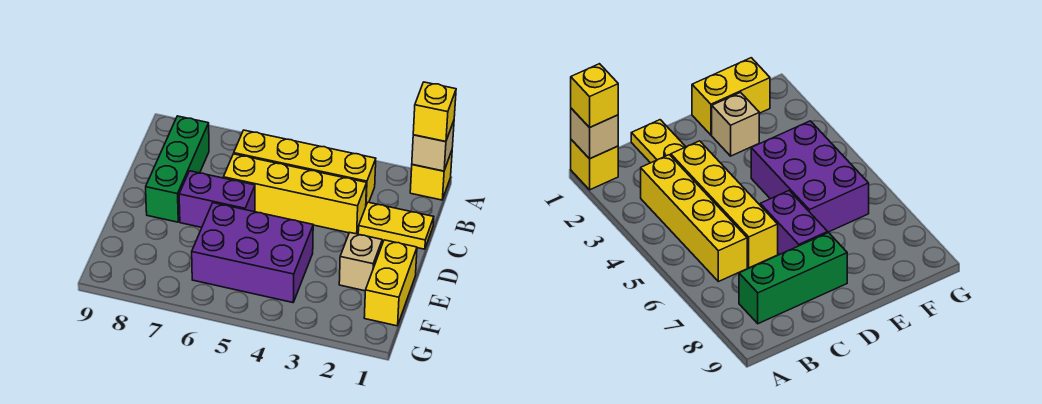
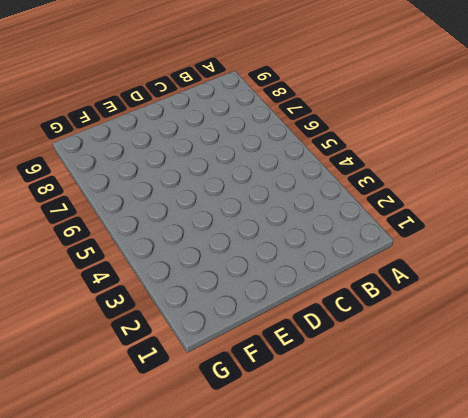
none -> yellow 1x1 brick [410,151,452,200]
none -> yellow 1x4 brick [234,130,376,205]

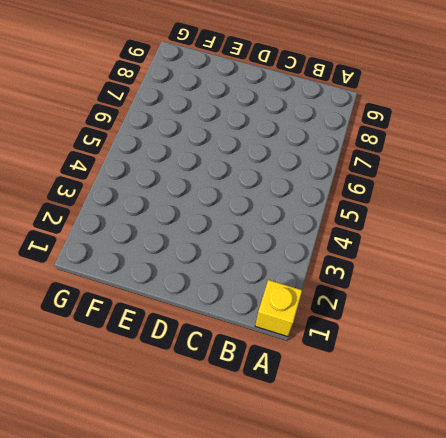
none -> yellow 1x4 brick [234,130,376,205]
none -> green 1x3 brick [146,116,209,222]

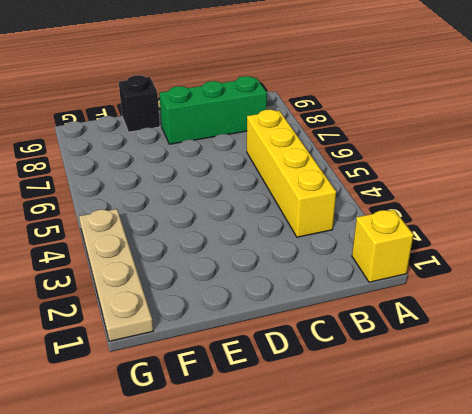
black 1x1 brick [119,75,160,132] -> none
tan 1x4 plate [79,209,153,341] -> none
none -> yellow 1x2 plate [358,202,434,249]
none -> yellow 1x4 brick [223,154,367,234]

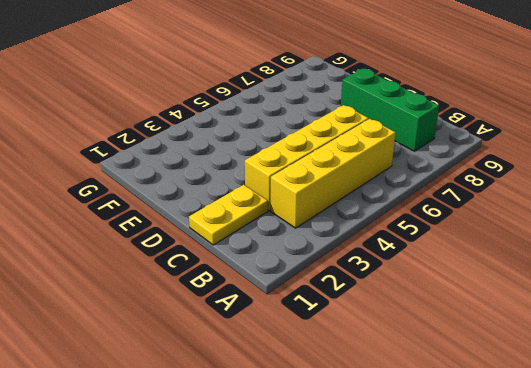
none -> yellow 1x1 brick [410,151,452,200]
none -> purple 1x2 brick [179,171,255,227]

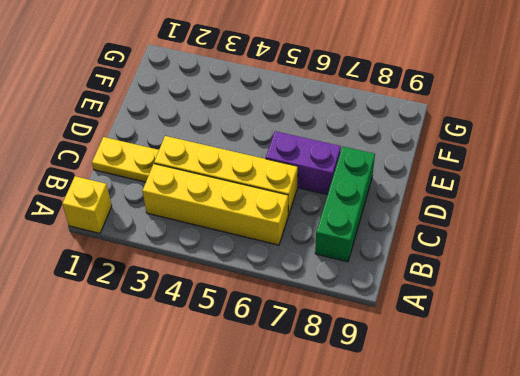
none -> yellow 1x2 brick [364,240,417,326]
none -> tan 1x1 brick [339,233,382,291]

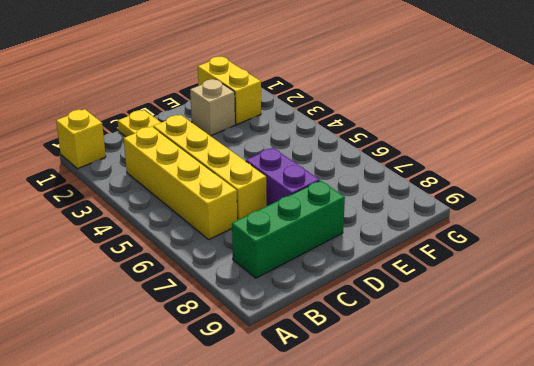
yellow 1x2 brick [198,57,261,125] -> yellow 1x2 brick turned to [364,240,417,326]
none -> purple 2x3 brick [192,203,313,303]
none -> tan 1x1 brick [412,121,454,171]

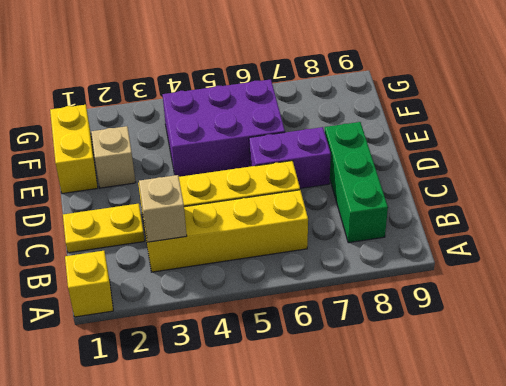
tan 1x1 brick [139,175,187,242] -> tan 1x1 brick moved to [412,121,454,171]
none -> yellow 1x1 brick [413,82,456,142]

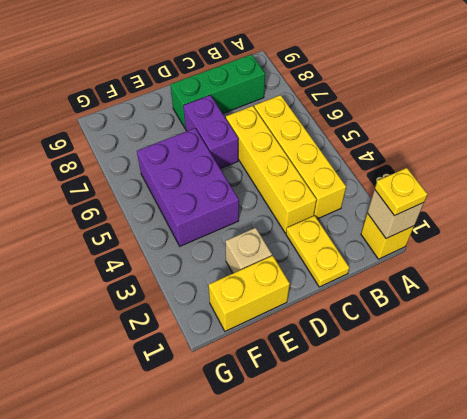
yellow 1x1 plate [375,168,428,216] -> yellow 1x1 brick [413,82,456,142]

